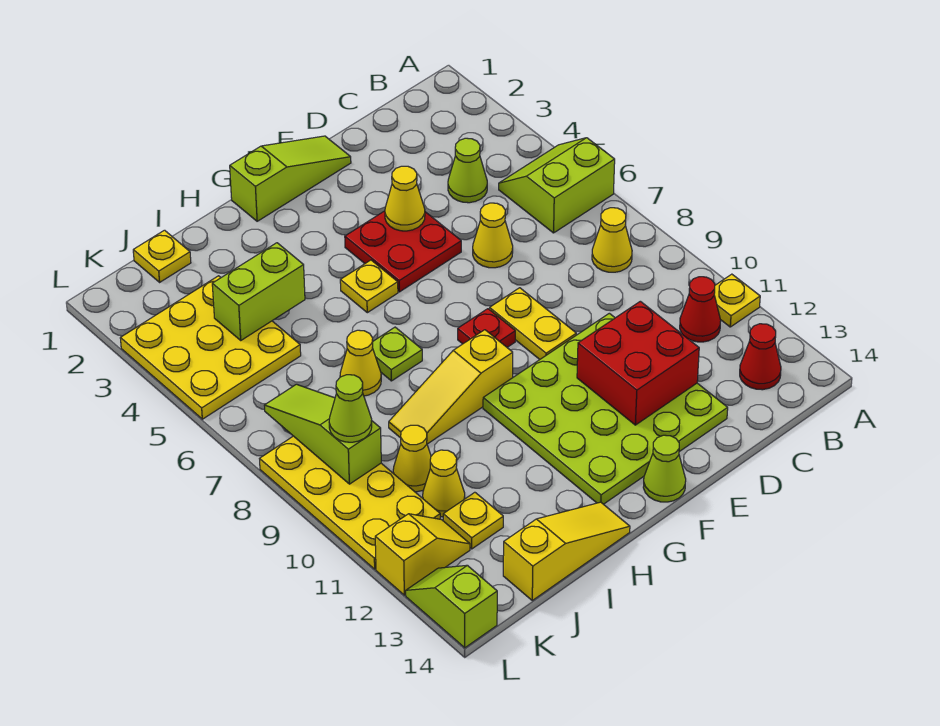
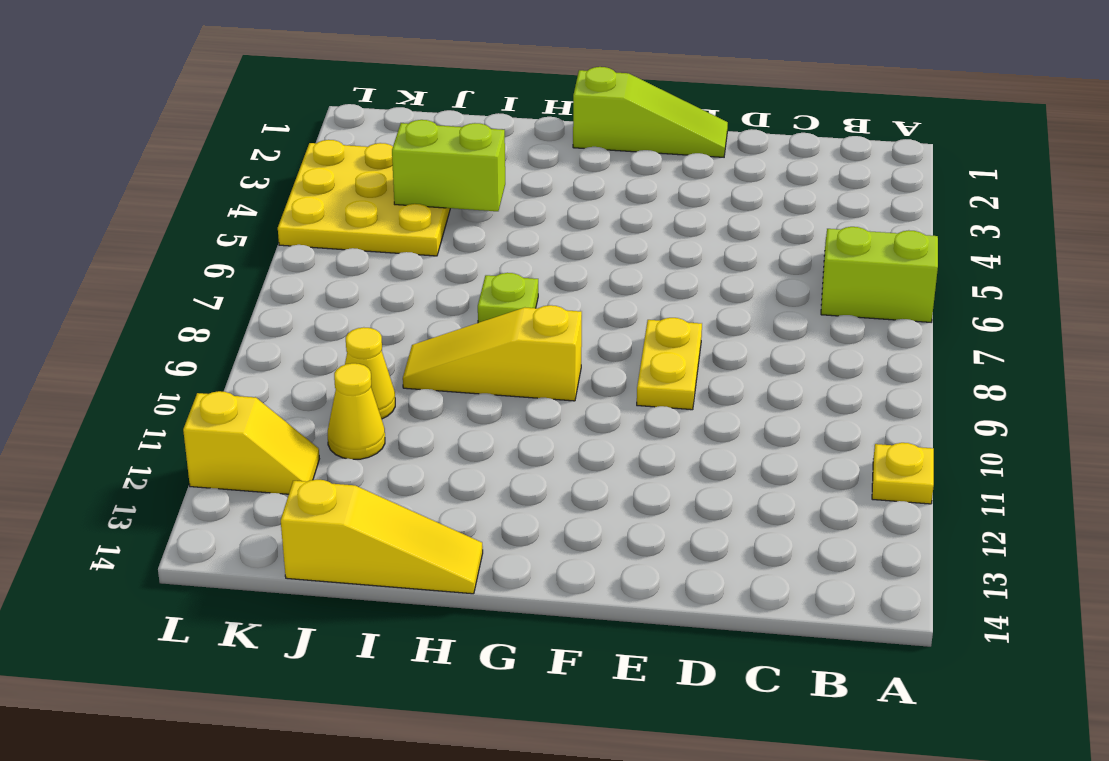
none -> yellow 1x1 cone [592,208,632,272]
none -> red 1x1 cone [680,277,721,342]
none -> red 1x1 cone [740,324,781,390]
none -> lime 1x1 cone [448,138,487,203]

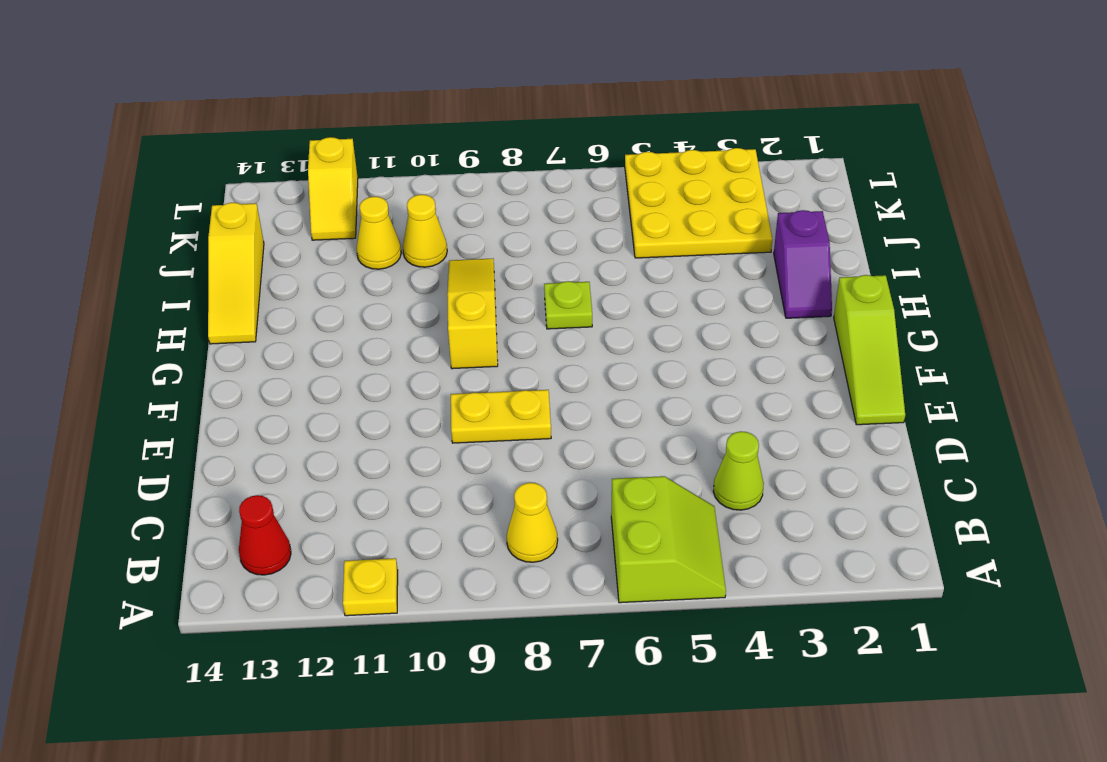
purple 1x2 slope [774,210,832,318] -> none
none -> red 1x1 cone [680,277,721,342]
none -> yellow 1x1 cone [473,203,513,268]
none -> lime 4x4 plate [483,313,728,504]
none -> red 2x2 plate [345,211,461,292]

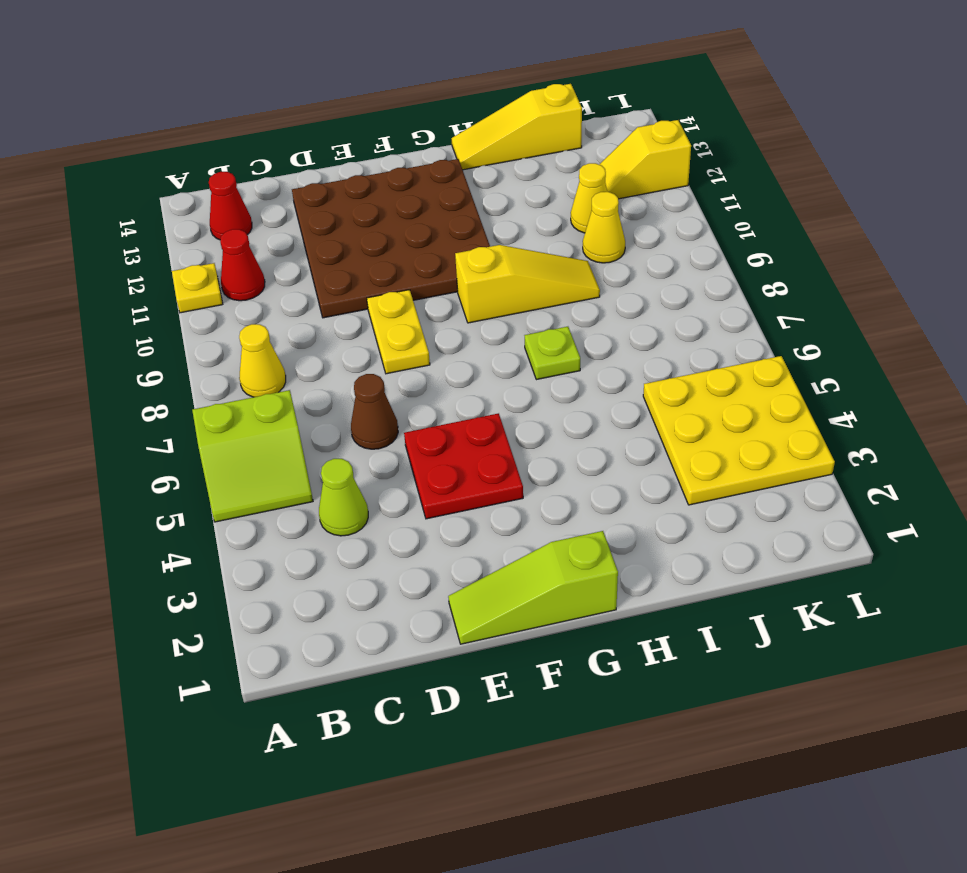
brown 1x1 cone [351,374,398,449] -> yellow 1x1 cone [473,203,513,268]
brown 4x4 plate [292,159,490,318] -> lime 4x4 plate [483,313,728,504]
none -> red 1x1 plate [458,309,515,347]
none -> lime 1x1 cone [643,435,686,502]
none -> yellow 1x1 plate [340,260,398,313]
none -> yellow 1x1 cone [340,330,381,396]

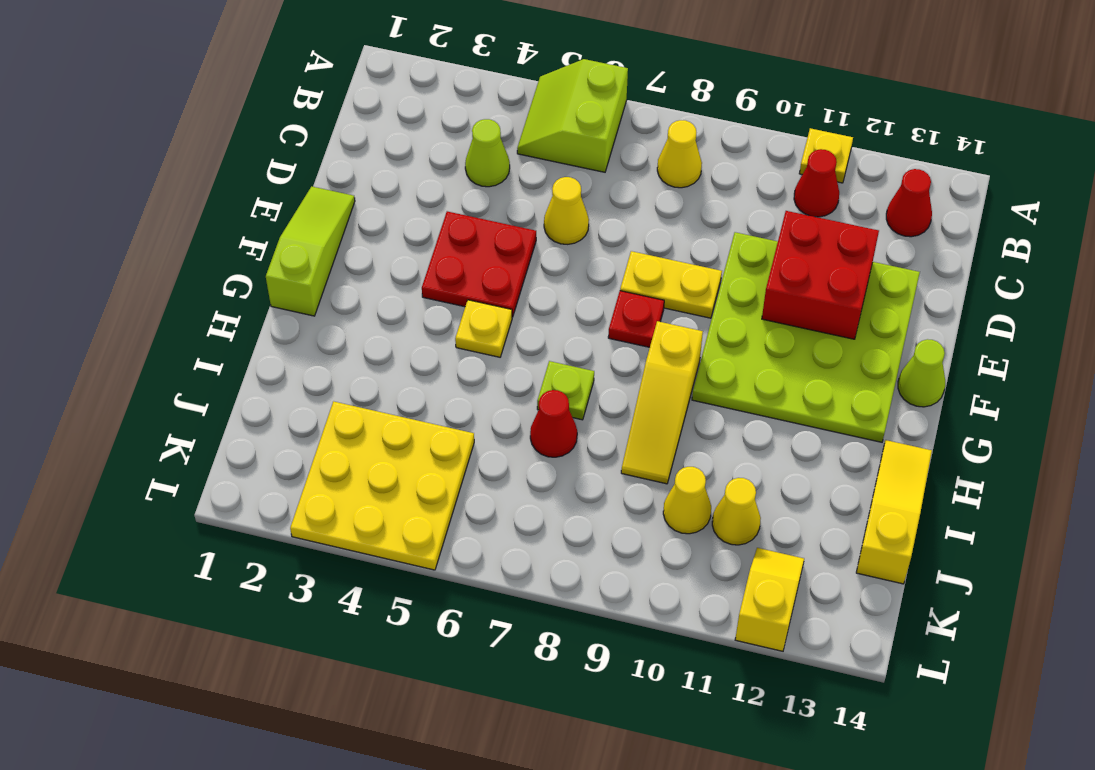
red 1x1 cone [530,390,577,457] -> yellow 1x1 cone [340,330,381,396]
none -> yellow 1x1 plate [133,230,191,282]
none -> yellow 1x1 plate [443,492,503,549]
none -> yellow 2x4 plate [260,436,440,569]
none -> lime 1x2 slope [406,565,497,648]

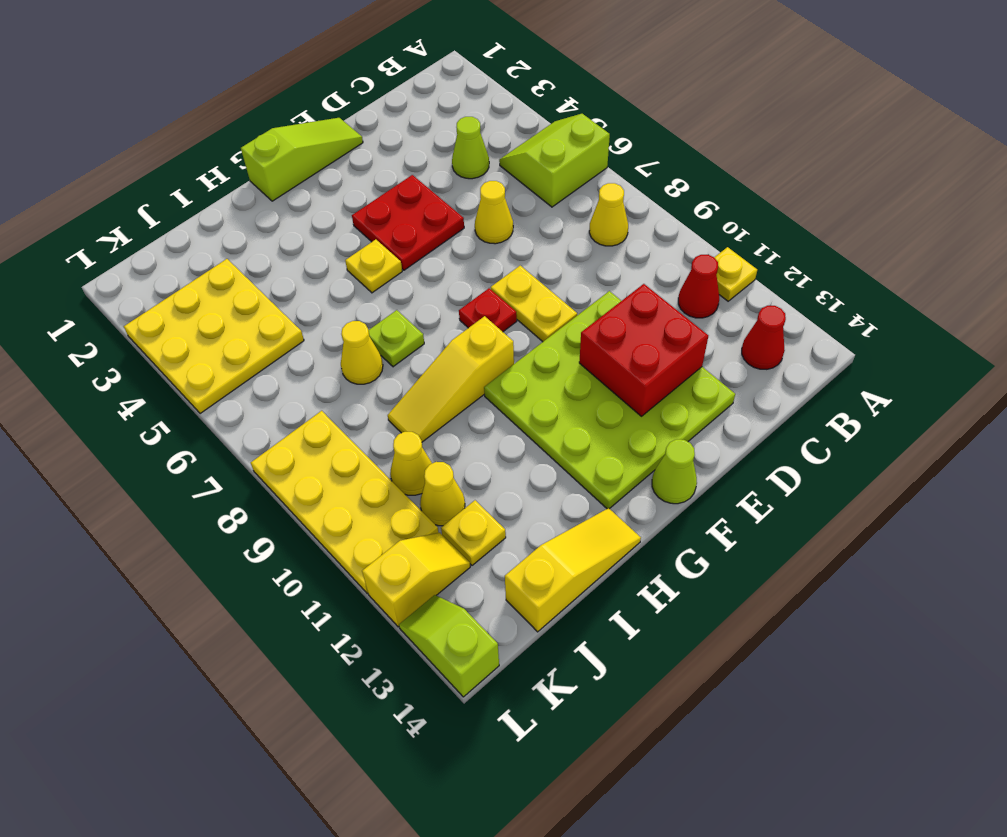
none -> yellow 1x1 plate [133,230,191,282]
none -> yellow 1x1 cone [385,166,425,231]
none -> lime 1x2 brick [212,243,305,340]
none -> lime 1x3 slope [264,384,381,484]

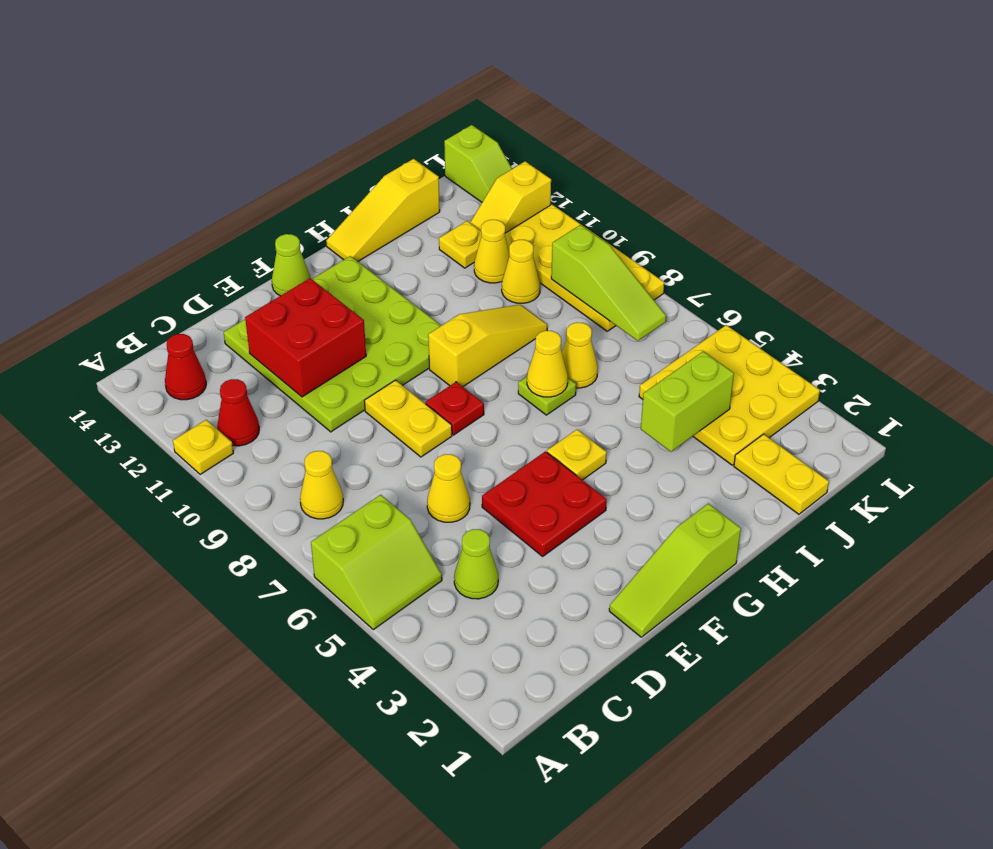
yellow 1x1 cone [527,331,568,397] -> yellow 1x1 cone moved to [385,166,425,231]
yellow 1x2 plate [734,434,829,514] -> yellow 1x1 plate [133,230,191,282]
none -> lime 1x1 cone [329,375,372,442]

